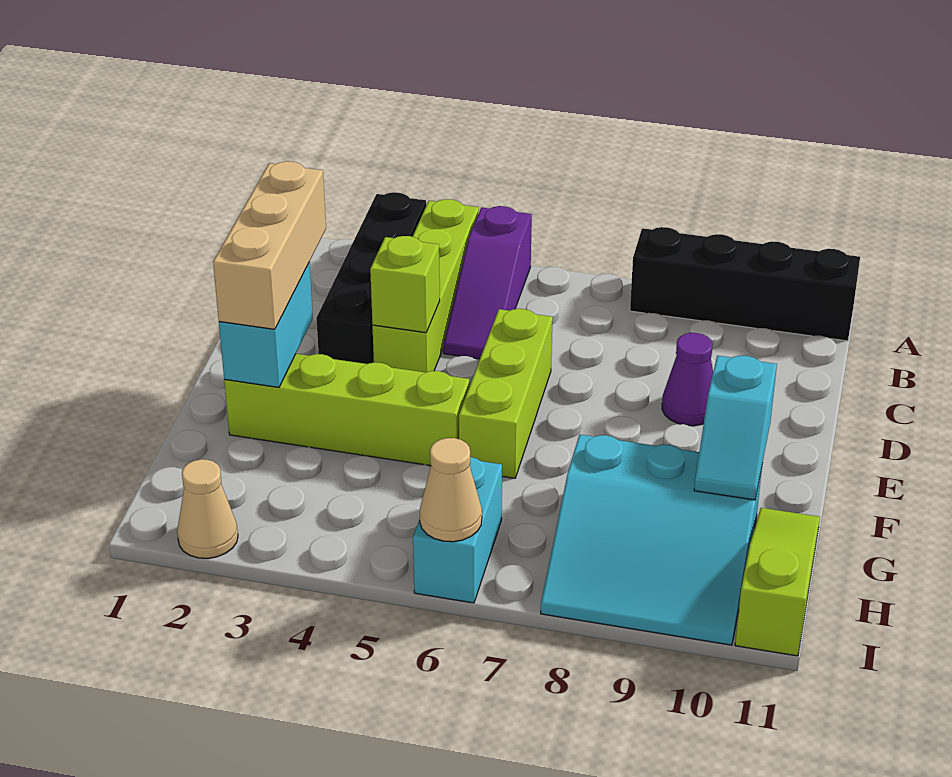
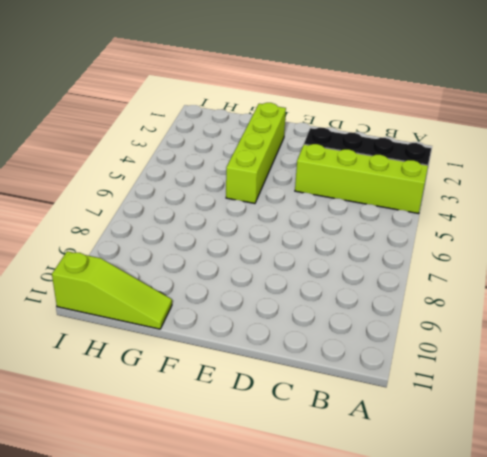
none -> purple 1x3 slope [444,206,532,359]
none -> black 1x4 brick [630,227,860,341]
none -> lime 1x3 brick [459,309,553,478]

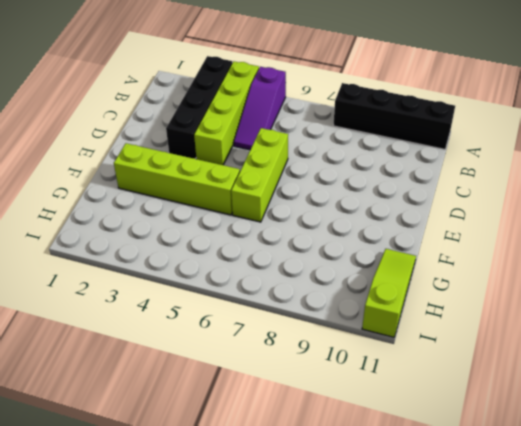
none -> purple 1x1 cone [662,333,713,426]
none -> cyan 3x3 slope [541,435,763,645]
none -> cyan 1x2 brick [413,457,502,603]

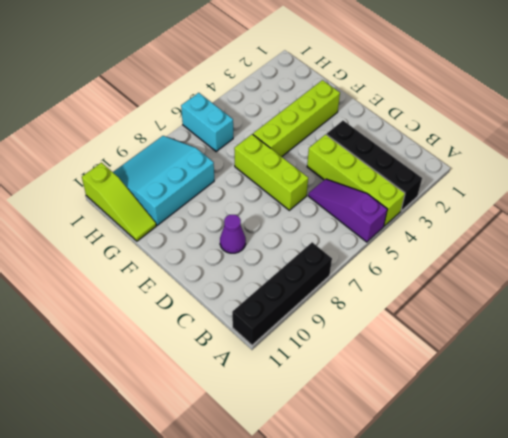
none -> tan 1x1 cone [177,459,238,558]
none -> lime 1x1 brick [370,236,440,333]
none -> cyan 1x2 brick [219,262,313,387]

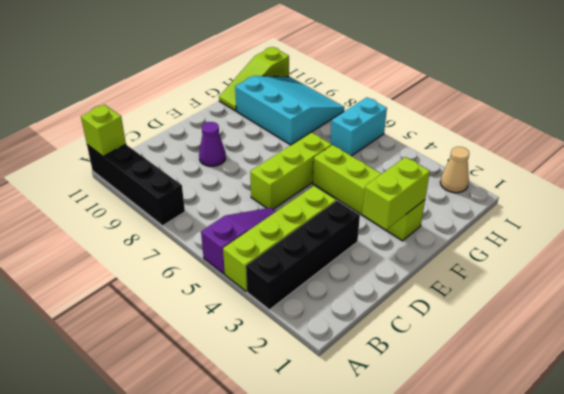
lime 1x1 brick [81,105,126,156] -> lime 1x1 brick moved to [370,236,440,333]
lime 1x2 brick [362,157,430,230] -> cyan 1x2 brick [219,262,313,387]
none -> cyan 1x2 slope [694,356,777,500]
none -> tan 1x1 cone [420,438,482,542]
none -> tan 1x3 brick [213,161,326,329]

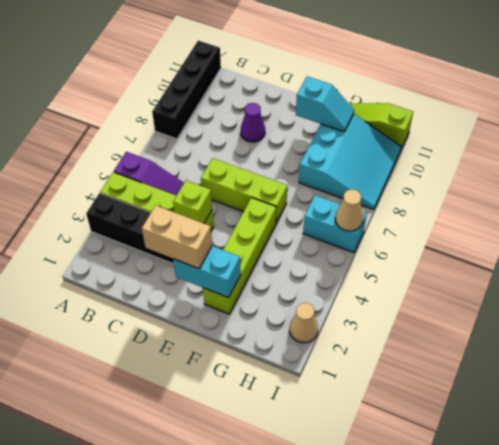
tan 1x2 brick [142,206,212,269] -> tan 1x3 brick [213,161,326,329]

